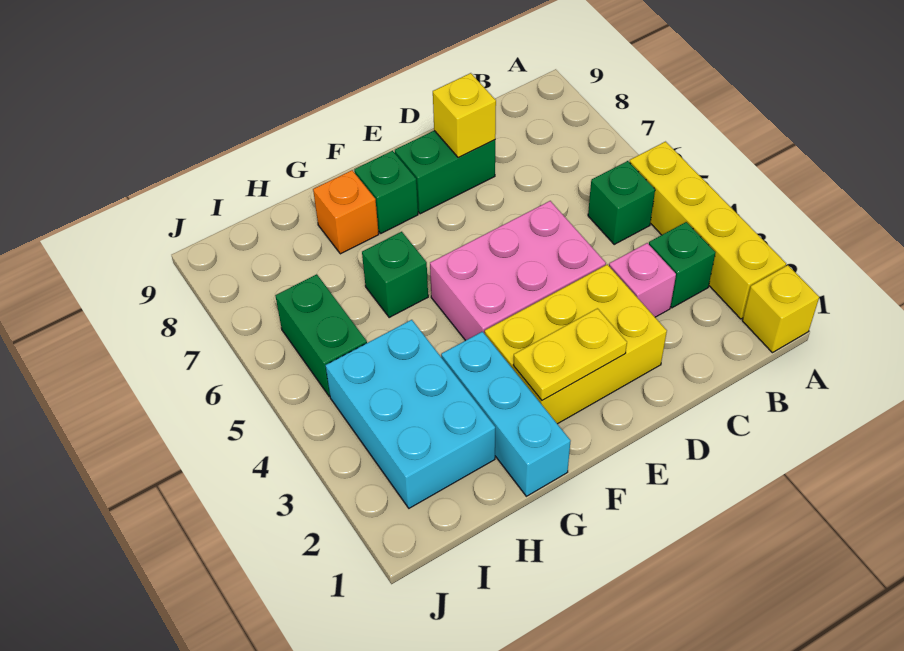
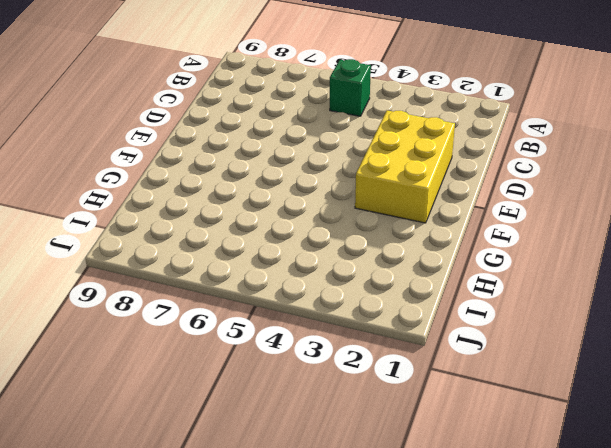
none -> yellow 1x1 brick [742,265,819,353]
none -> yellow 1x4 brick [630,142,786,319]
none -> green 1x1 brick [649,222,716,308]

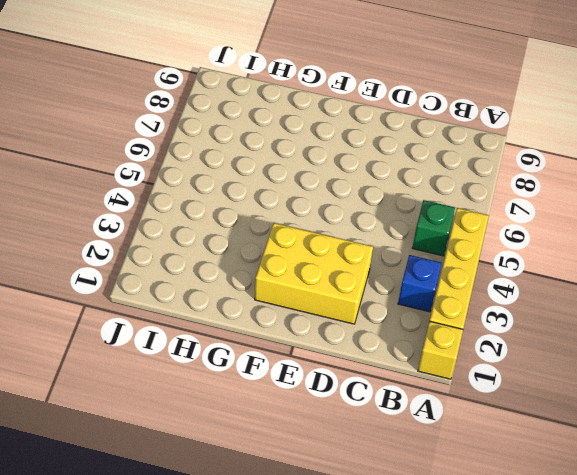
blue 1x1 brick [398,255,442,312] -> green 1x1 brick [649,222,716,308]
none -> pink 1x1 brick [609,243,676,317]
none -> pink 2x3 brick [430,201,606,340]
none -> green 1x2 brick [395,131,495,214]

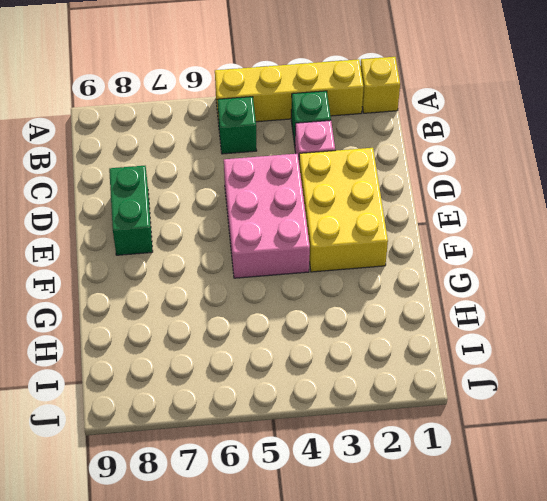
none -> green 1x1 brick [354,151,418,233]
none -> cyan 1x3 brick [441,332,570,496]
none -> green 1x1 brick [362,232,428,318]

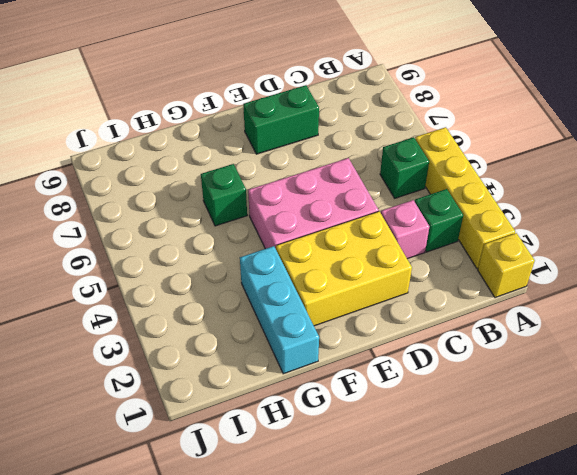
none -> green 1x1 brick [354,151,418,233]
none -> orange 1x1 brick [313,170,379,254]
none -> cyan 2x3 brick [326,320,495,508]

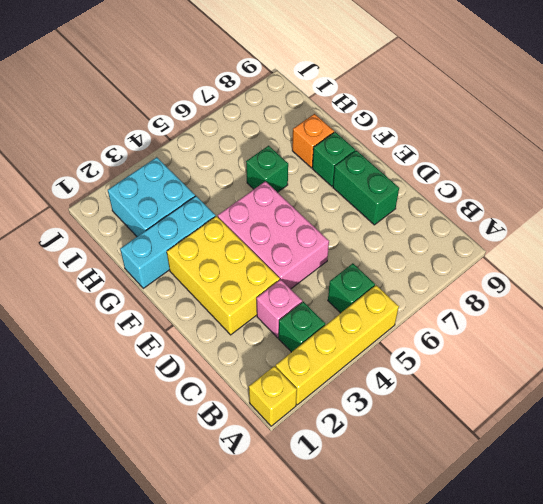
cyan 2x2 brick [108,157,195,236] -> cyan 2x3 brick [326,320,495,508]
none -> green 1x2 brick [275,274,367,396]
none -> yellow 1x1 brick [433,73,496,158]
none -> yellow 1x2 plate [513,308,627,400]

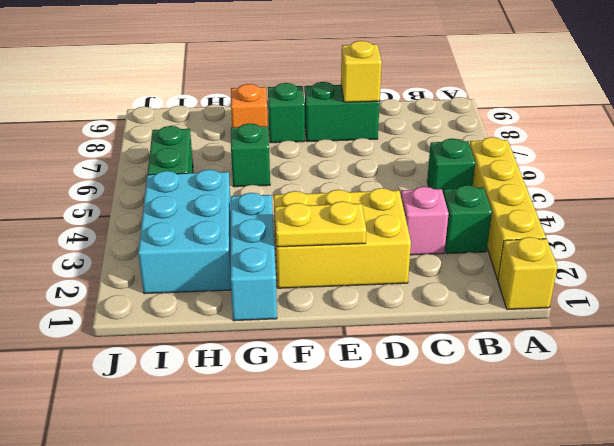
none -> pink 2x3 brick [430,201,606,340]

